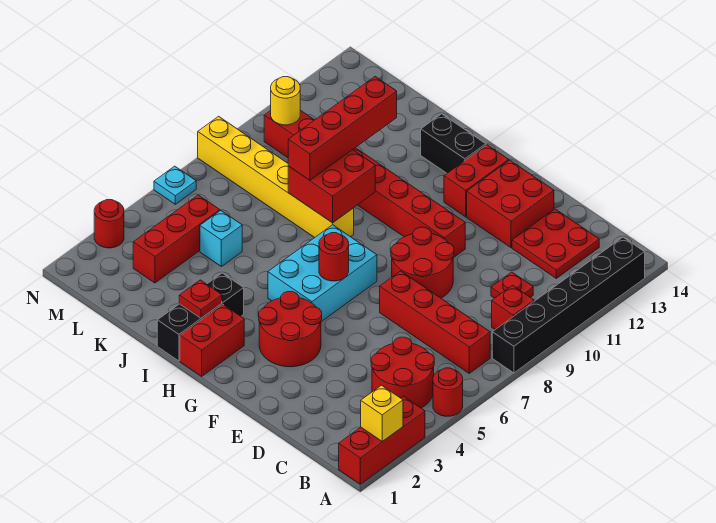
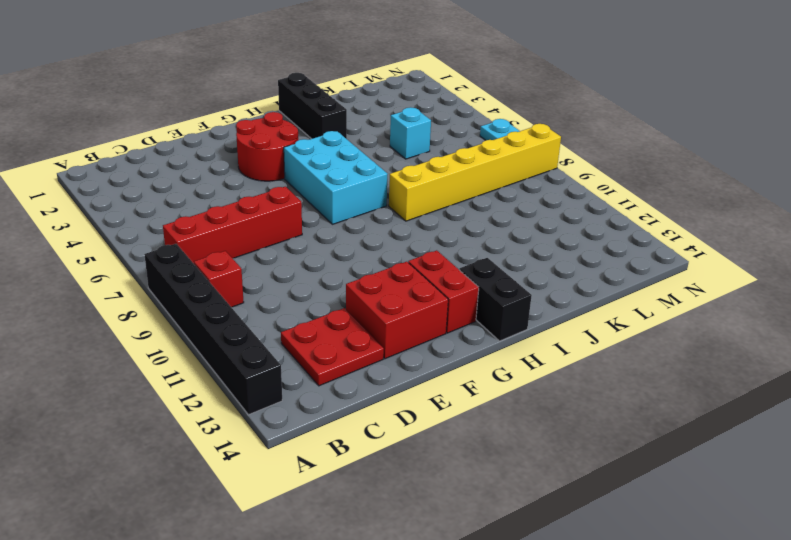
black 1x2 brick [459,258,532,341] -> black 1x2 brick turned to [421,114,486,173]
none -> red 1x3 brick [339,396,425,484]
none -> red 1x1 round brick [433,368,463,416]
none -> red 2x2 round brick [371,337,434,408]

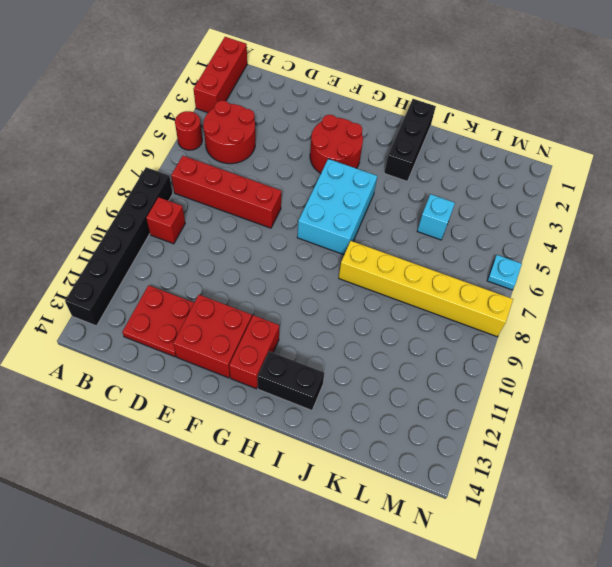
none -> red 1x1 plate [491,272,533,298]
none -> red 2x2 round brick [391,227,454,298]
none -> red 1x8 brick [264,110,465,258]

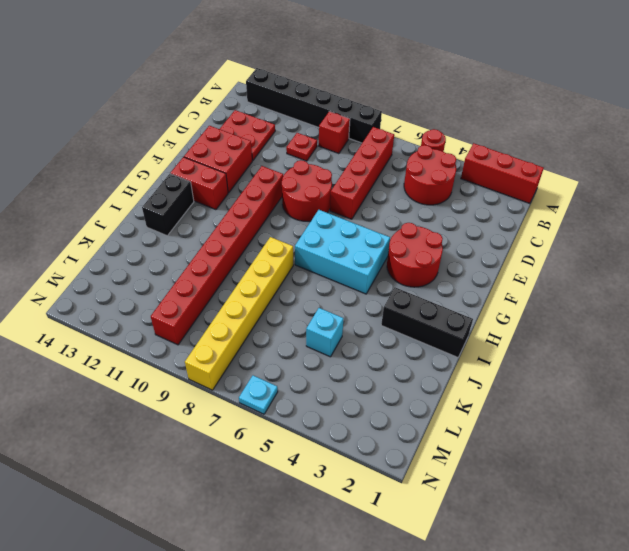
none -> red 1x2 brick [180,305,244,376]
none -> red 1x3 brick [133,195,220,283]
none -> red 1x1 round brick [94,200,124,248]

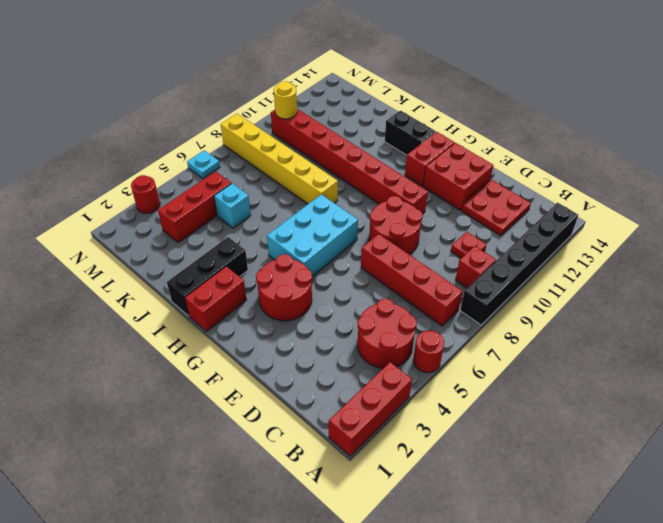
none -> yellow 1x1 brick [361,385,403,442]
none -> red 1x1 round brick [319,233,349,281]
none -> red 1x1 plate [179,280,222,318]

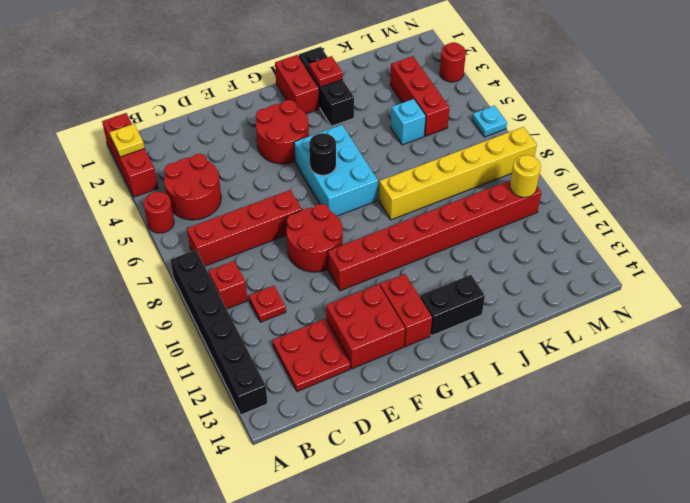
yellow 1x1 plate [110,124,145,157] -> yellow 1x1 brick [361,385,403,442]
black 1x1 round brick [309,133,336,175] -> red 1x1 round brick [319,233,349,281]
none -> red 2x2 brick [288,150,375,223]
none -> red 1x4 brick [288,77,397,180]

